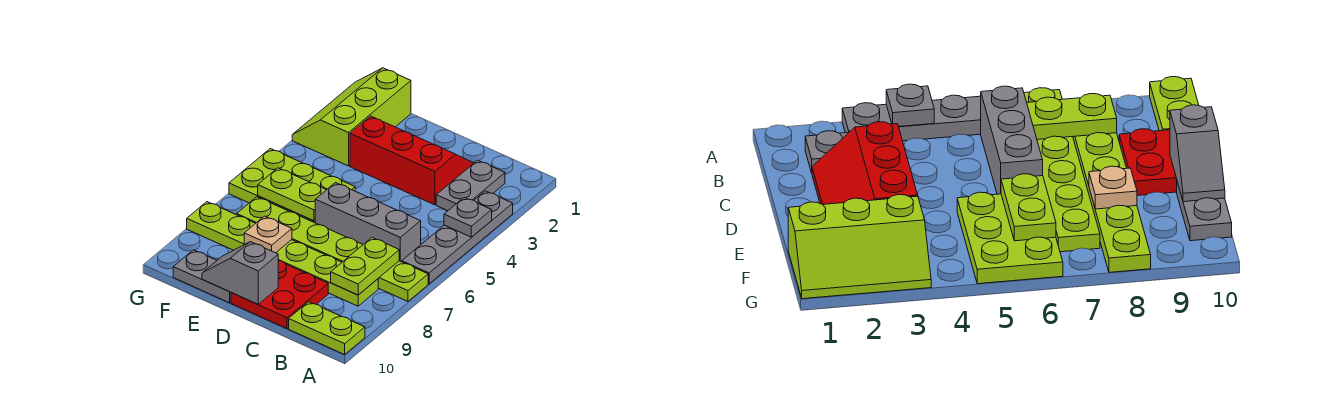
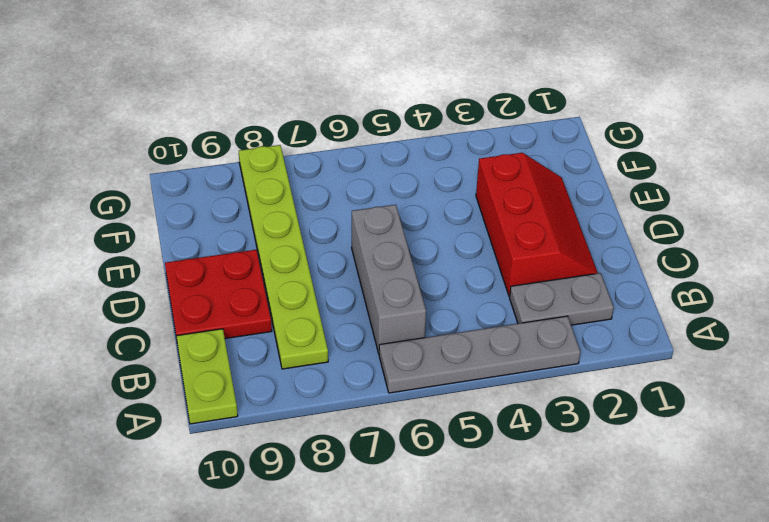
none -> lime 1x6 plate [237,197,428,301]
none -> lime 2x3 plate [229,149,355,223]
none -> grey 1x2 plate [173,250,231,303]

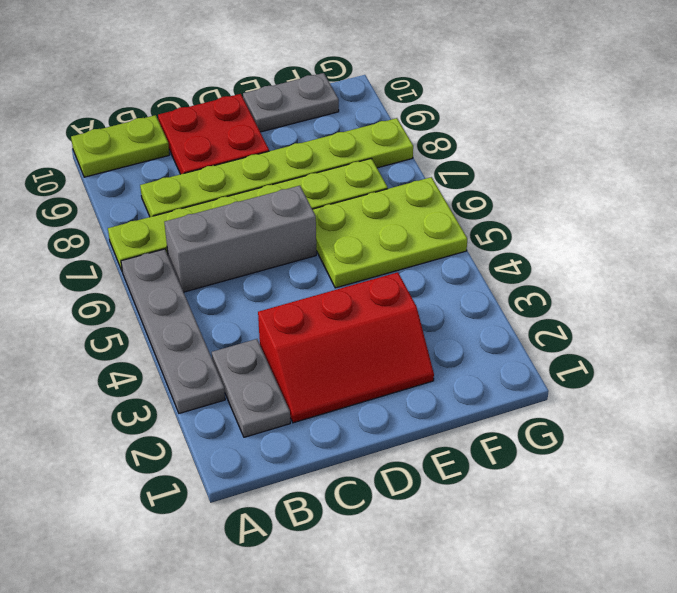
none -> lime 2x3 slope [292,68,411,166]
none -> grey 1x1 plate [444,197,492,237]
none -> lime 1x2 plate [331,238,399,295]

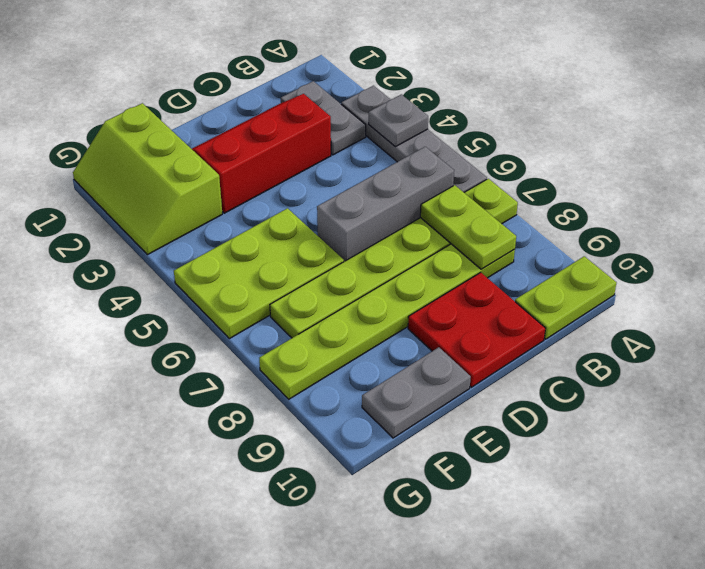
none -> grey 1x2 slope [202,242,278,304]
none -> lime 1x2 plate [258,168,326,221]
none -> tan 1x1 plate [244,216,292,253]

